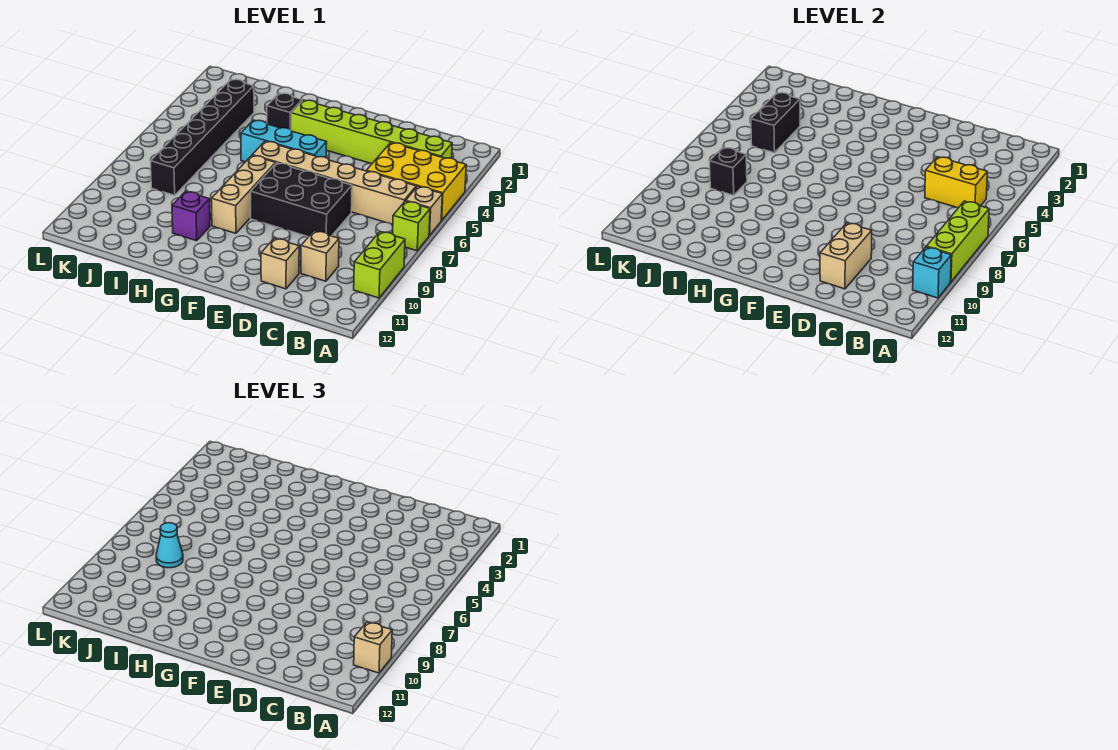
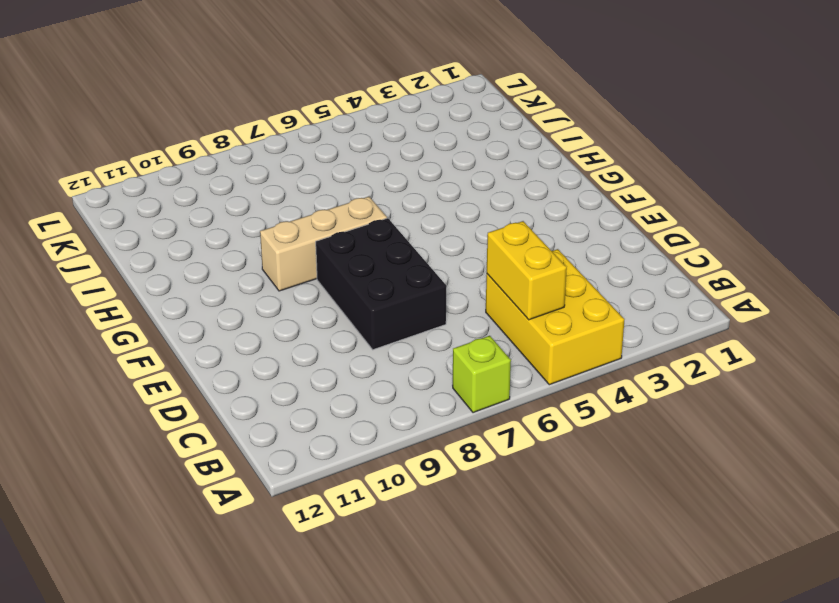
none -> tan 1x1 brick [406,186,442,236]
none -> lime 1x2 brick [354,232,405,298]
none -> lime 1x6 brick [291,100,452,163]

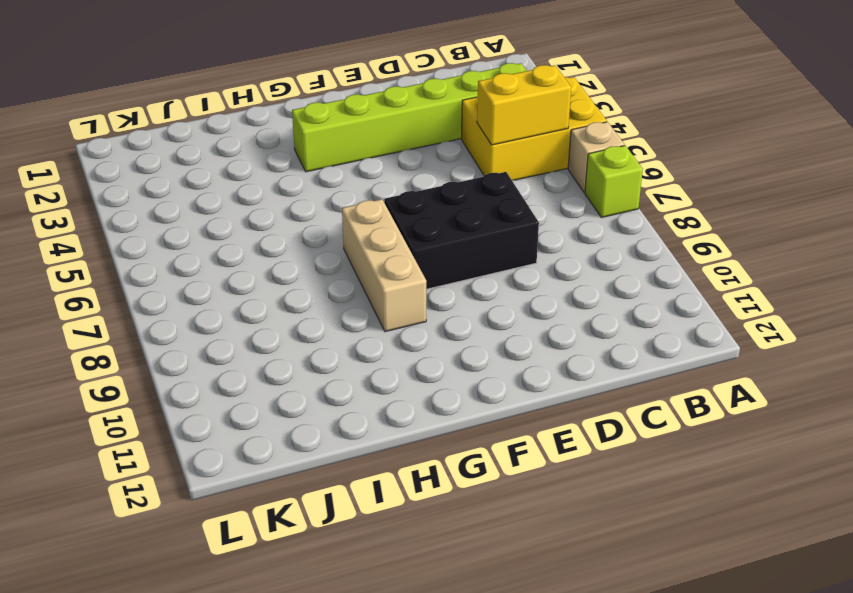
none -> lime 1x2 brick [354,232,405,298]
none -> tan 1x6 brick [252,141,416,224]
none -> tan 1x1 brick [301,231,339,281]

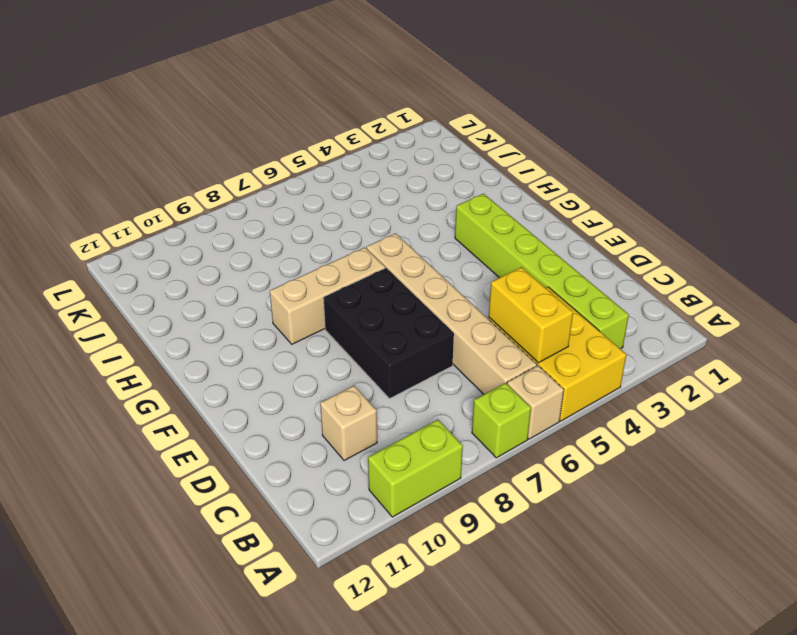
none -> tan 1x1 brick [261,238,299,289]
none -> cyan 1x3 brick [241,120,327,162]
none -> black 1x1 brick [267,93,302,130]

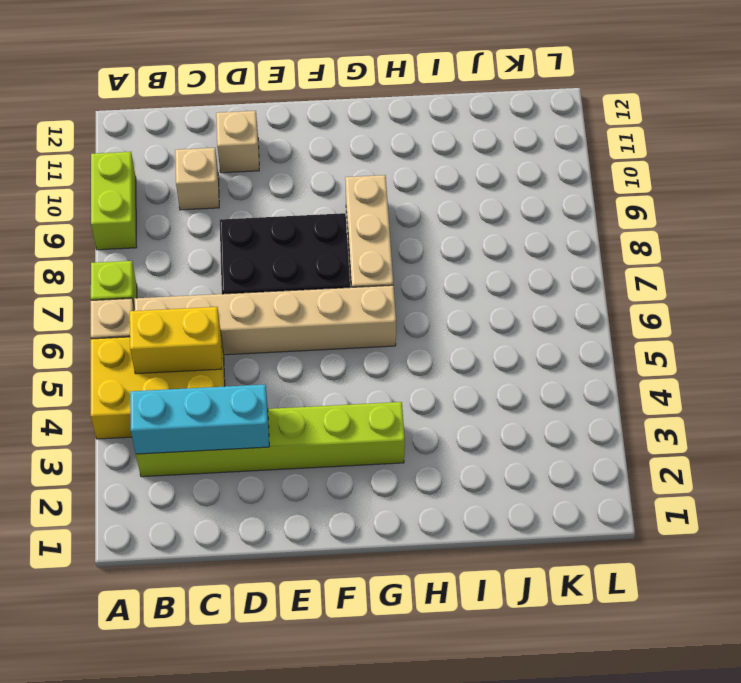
cyan 1x3 brick [130,384,269,454] -> cyan 1x3 brick moved to [241,120,327,162]
none -> black 1x1 brick [267,93,302,130]
none -> purple 1x1 brick [172,191,210,241]
none -> black 1x6 brick [151,79,254,195]

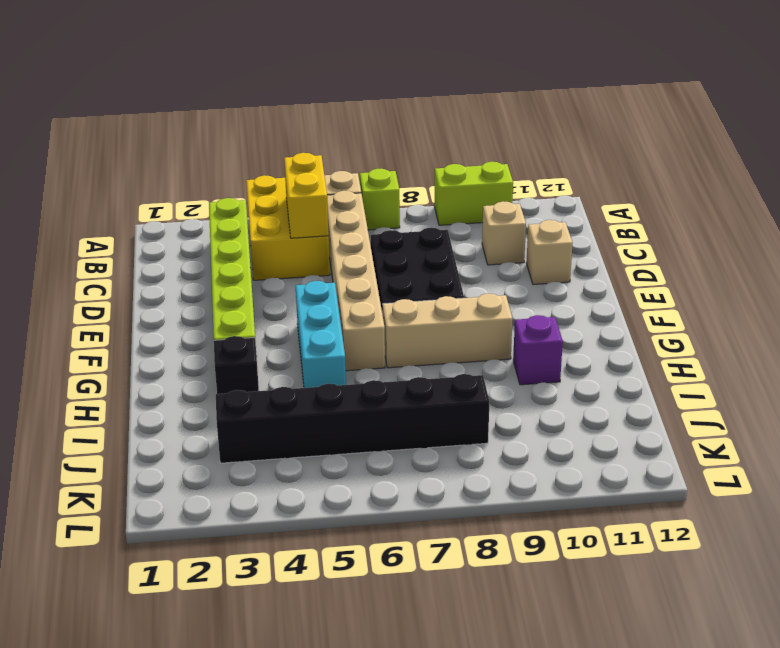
none -> lime 1x3 brick [926,201,989,282]
none -> cyan 1x1 brick [913,247,951,298]
none -> tan 1x2 brick [820,223,872,289]

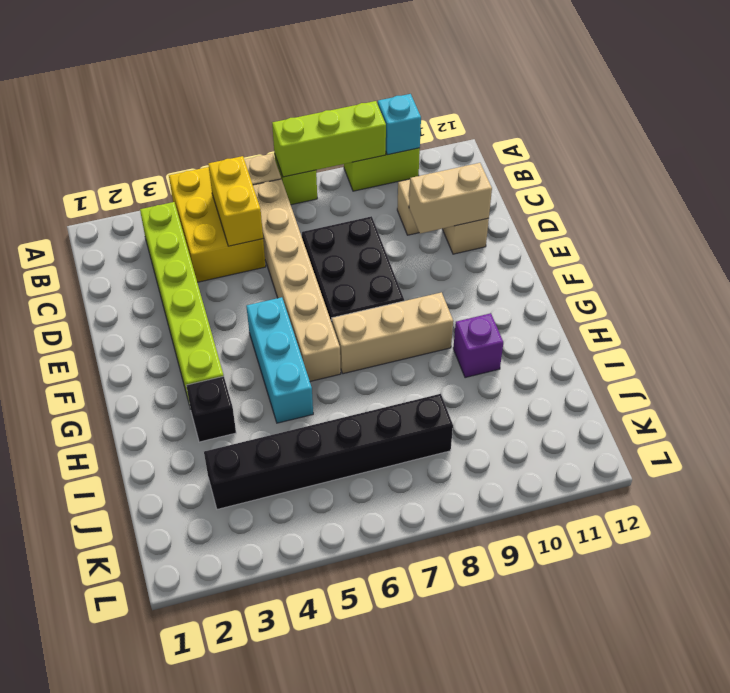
none -> black 1x2 brick [751,93,800,153]
none -> black 1x1 brick [710,147,747,195]
none -> tan 1x1 brick [354,622,392,673]

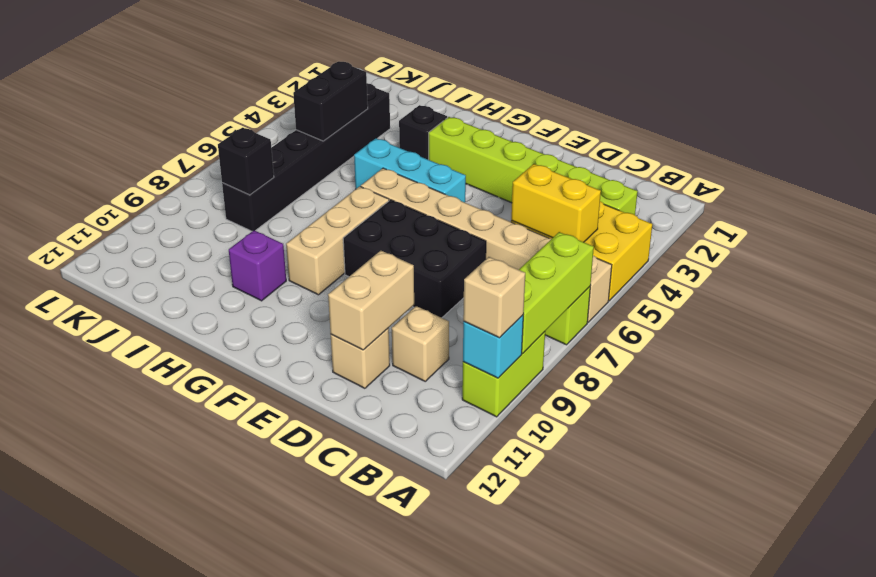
none -> cyan 1x1 cone [156,523,183,568]

